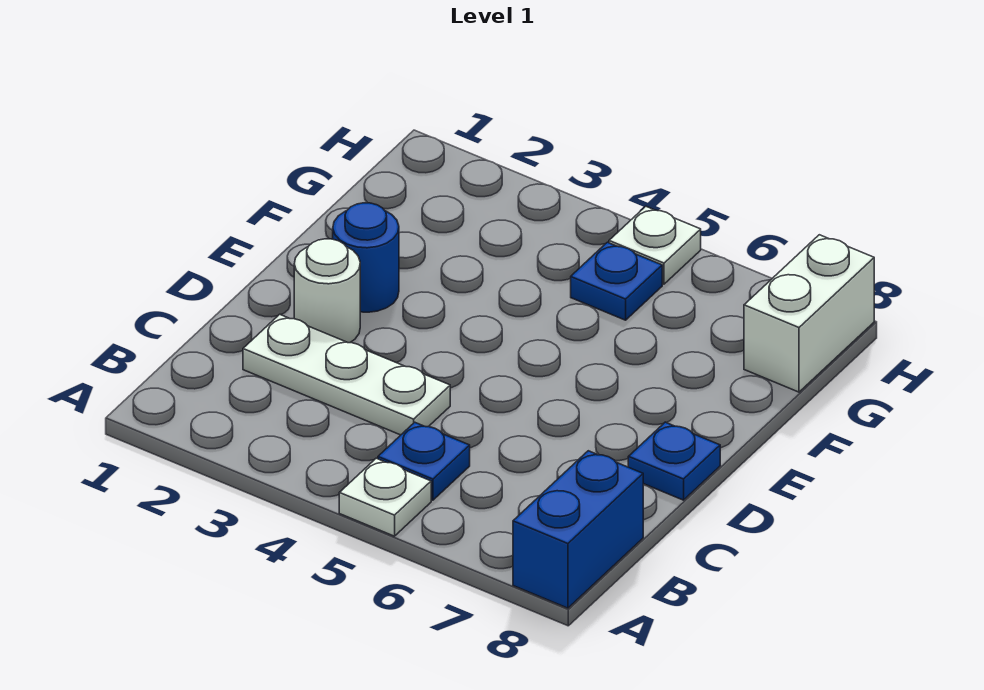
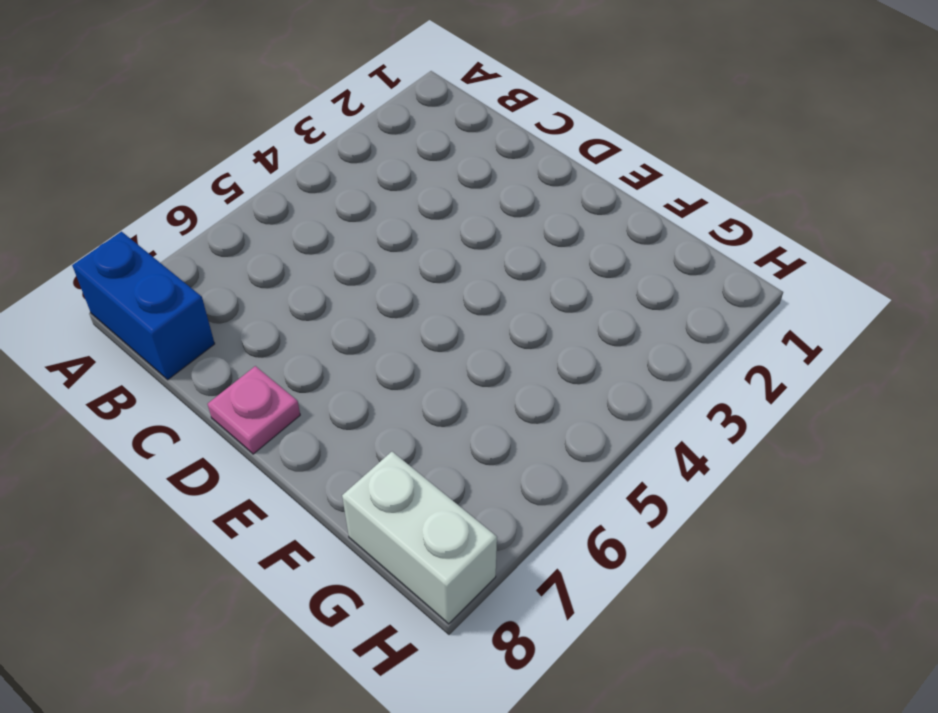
pink 1x1 plate [208,366,300,454] -> blue 1x1 plate [628,422,720,500]
none -> white 1x1 plate [339,458,431,536]
none -> blue 1x1 plate [378,422,470,500]

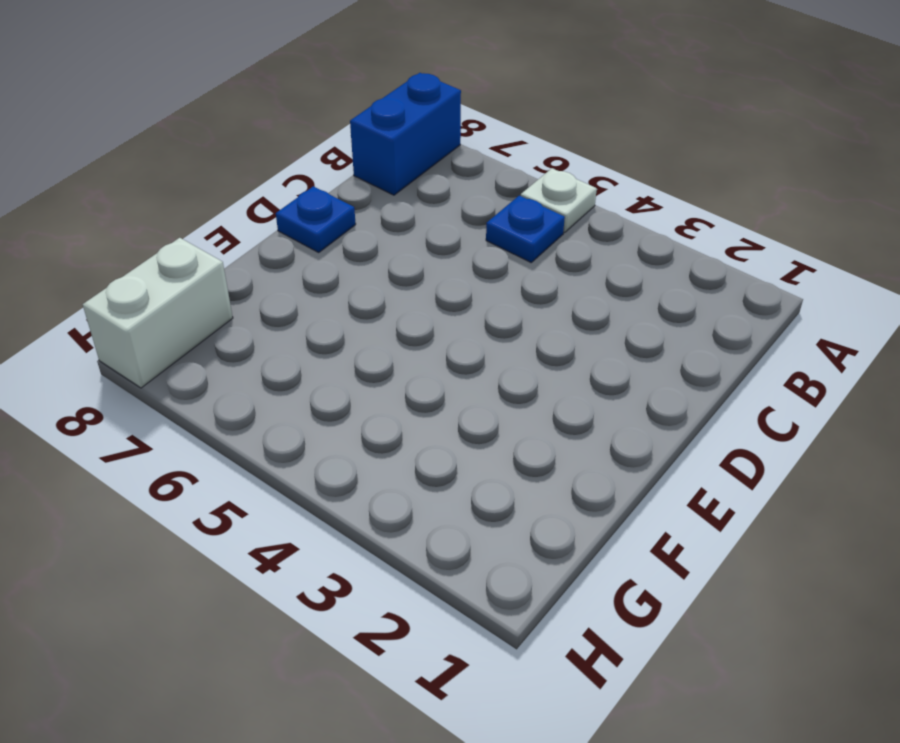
none -> white 1x3 plate [243,314,450,435]
none -> white 1x1 round brick [294,239,360,343]

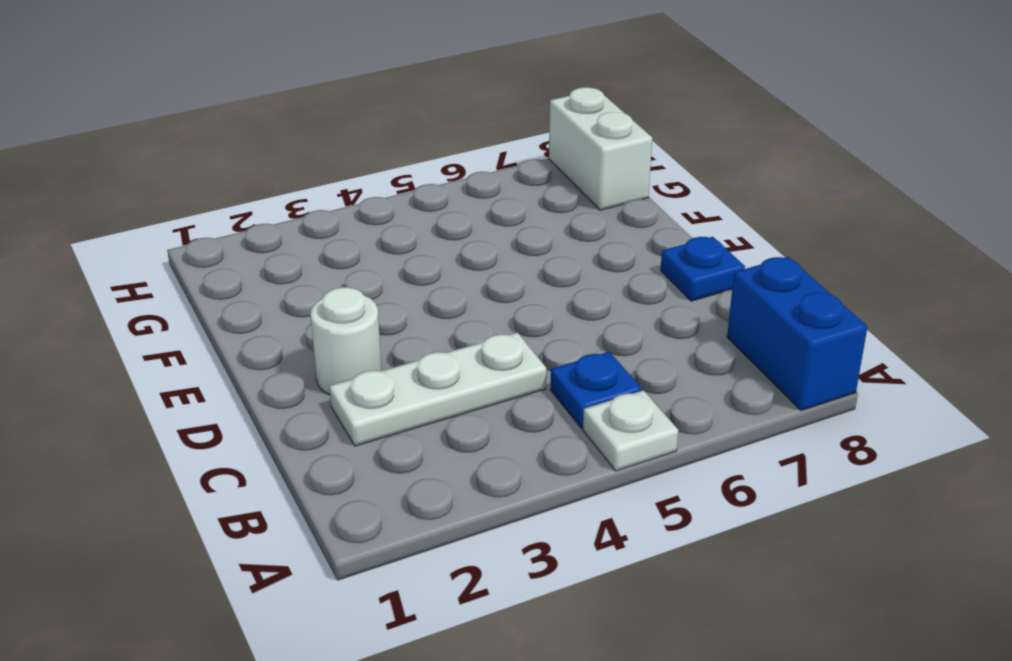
none -> blue 1x1 round brick [333,203,399,312]
none -> blue 1x1 plate [571,242,662,320]

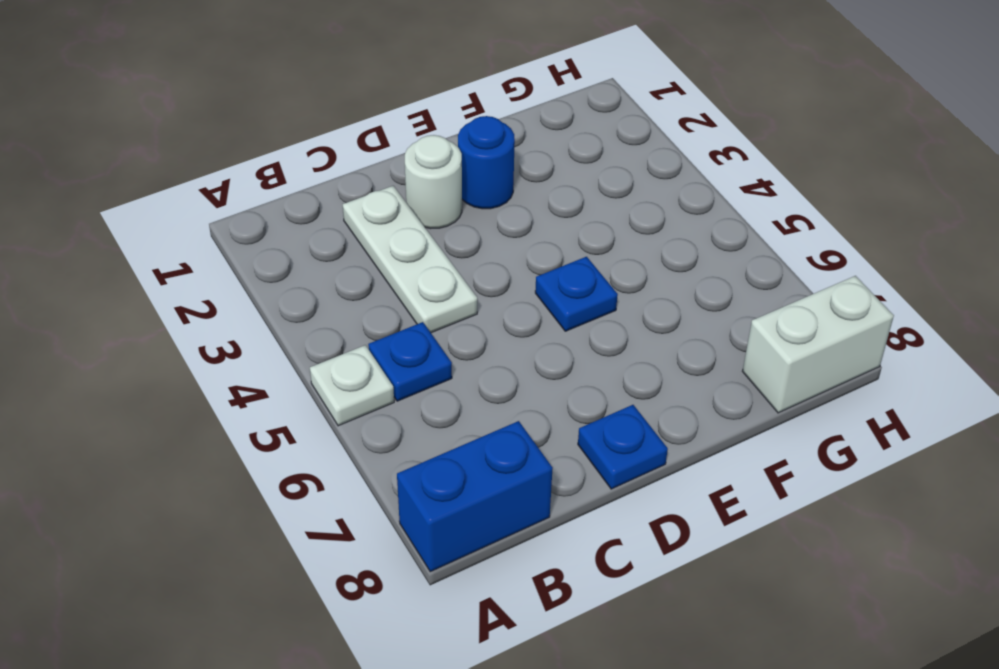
blue 1x1 plate [535,257,618,331] -> blue 1x1 plate moved to [571,242,662,320]
none -> white 1x1 plate [609,206,701,284]

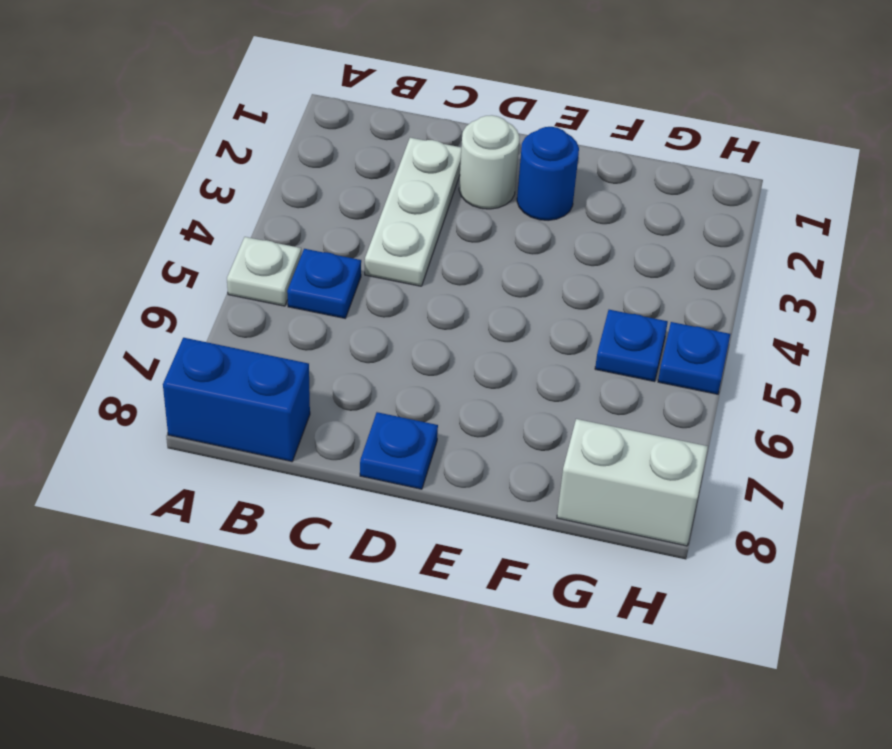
blue 1x1 plate [658,322,730,394] -> white 1x1 plate [609,206,701,284]

